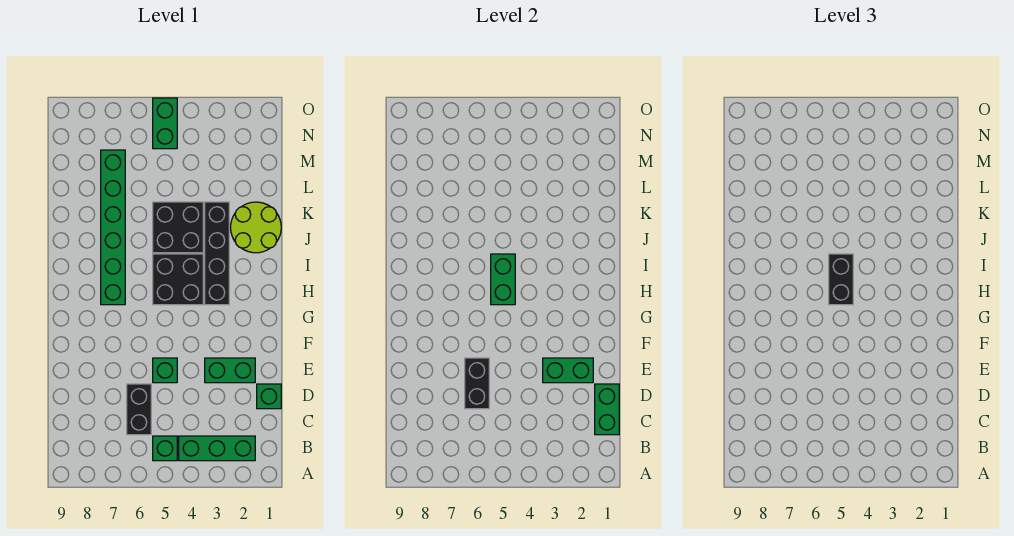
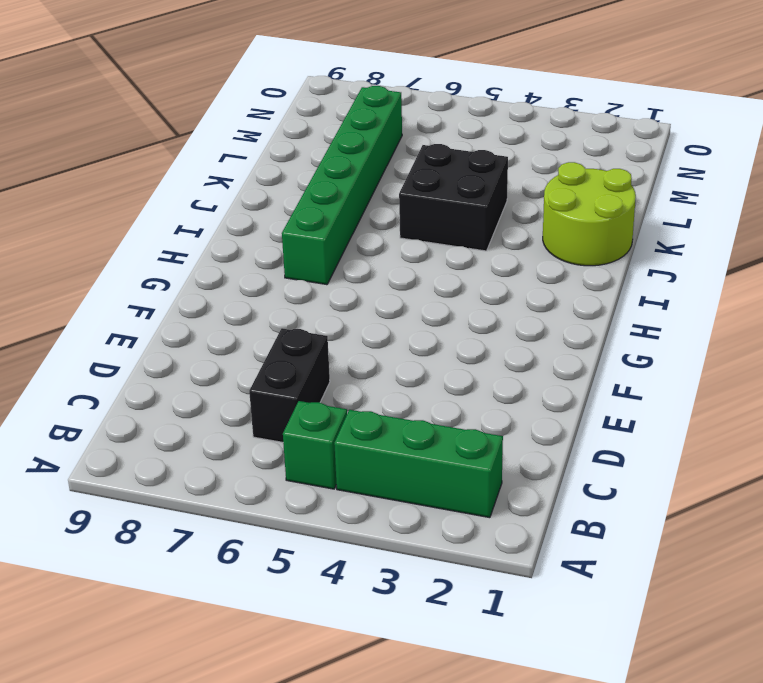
none -> green 1x1 brick [257,384,281,409]
none -> green 1x2 brick [205,358,255,383]
none -> green 1x1 brick [153,358,177,383]

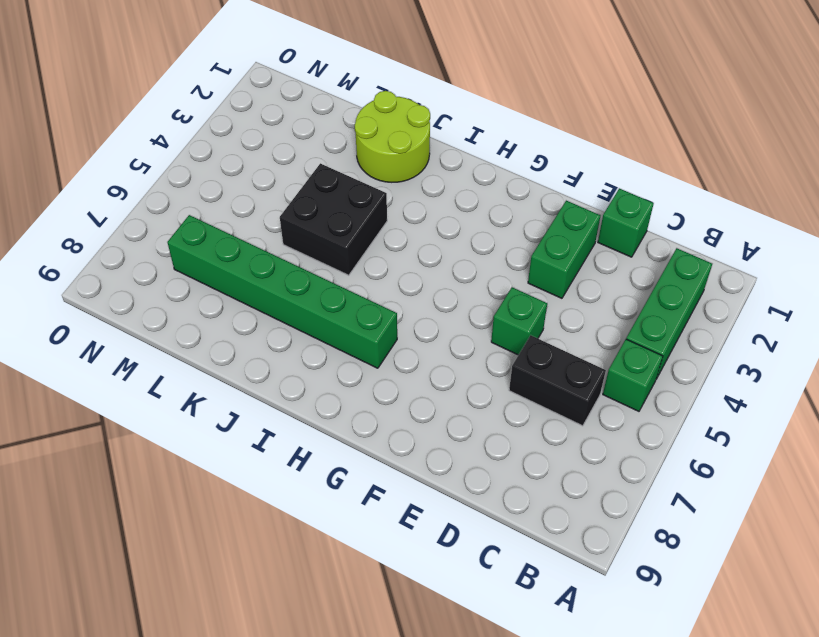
none -> black 1x4 brick [205,202,229,305]
none -> black 2x2 brick [153,254,203,305]
none -> green 1x2 brick [153,98,177,149]

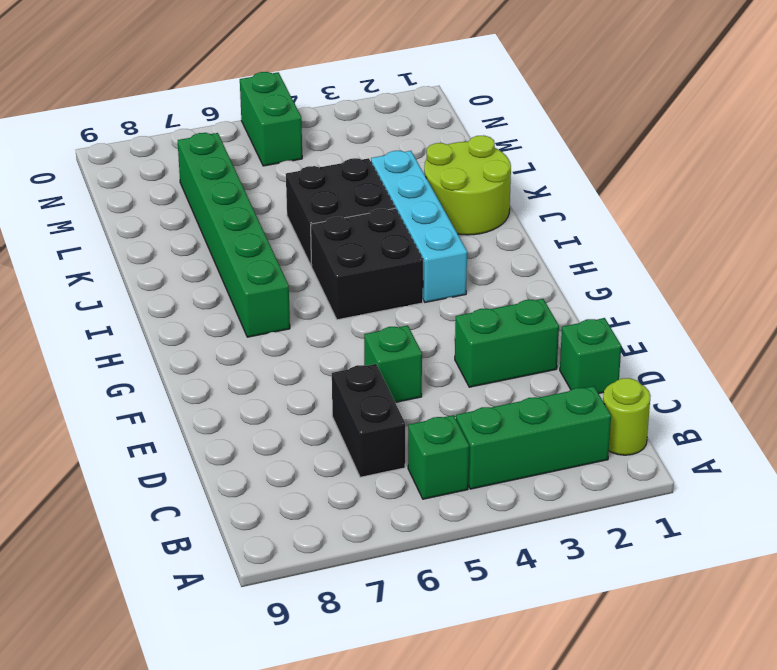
lime 1x1 round brick [603,378,651,455] -> none
cyan 1x4 brick [371,151,467,302] -> black 1x4 brick [205,202,229,305]
none -> green 1x2 brick [595,384,619,435]
none -> black 1x2 brick [465,358,489,409]
none -> green 1x2 brick [543,358,593,383]

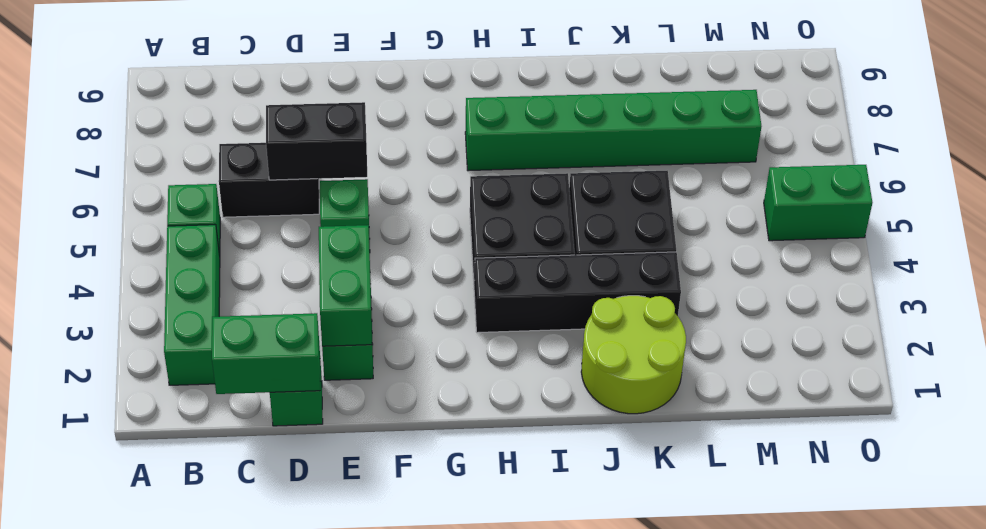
none -> green 1x2 brick [491,254,515,305]
none -> black 1x2 brick [829,254,853,305]

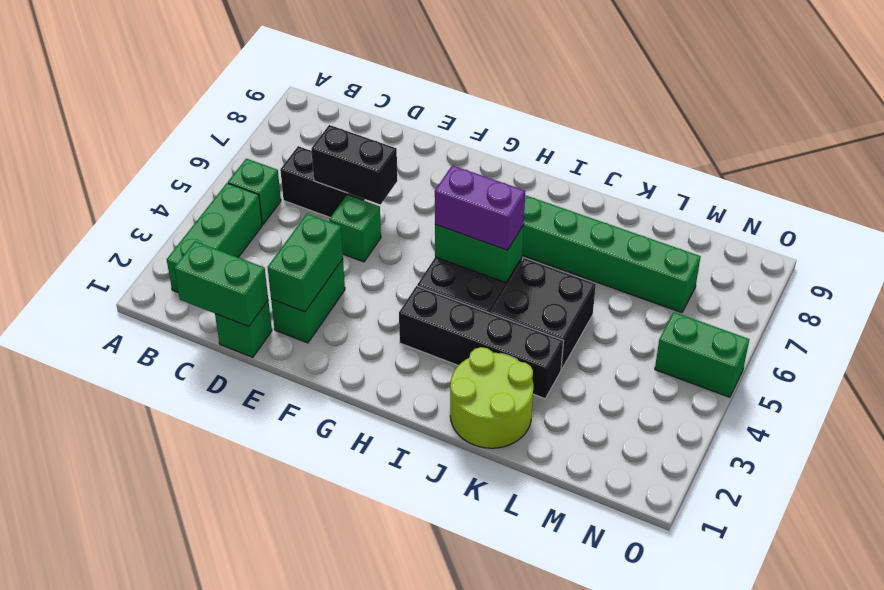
purple 1x2 brick [435,165,525,250] -> black 1x2 brick [829,254,853,305]

